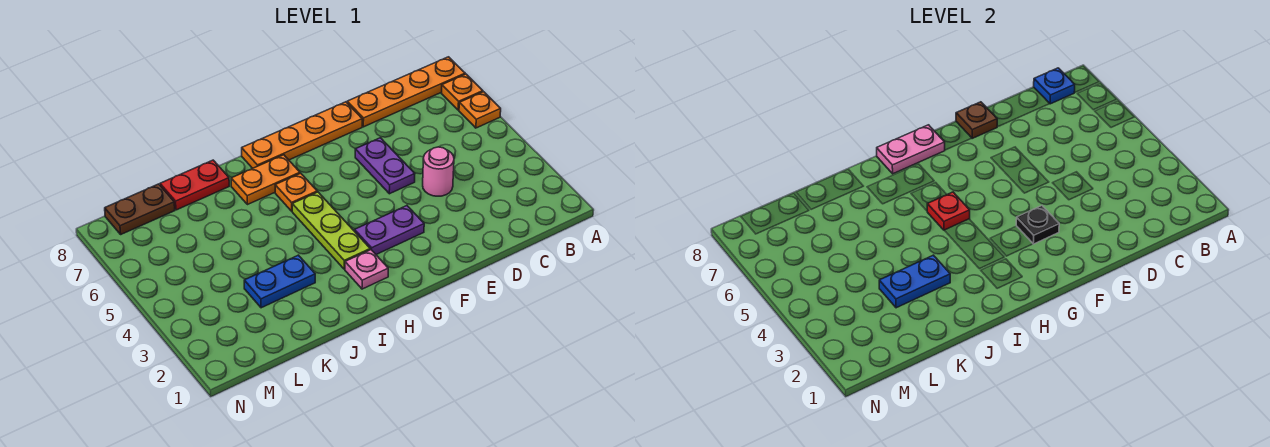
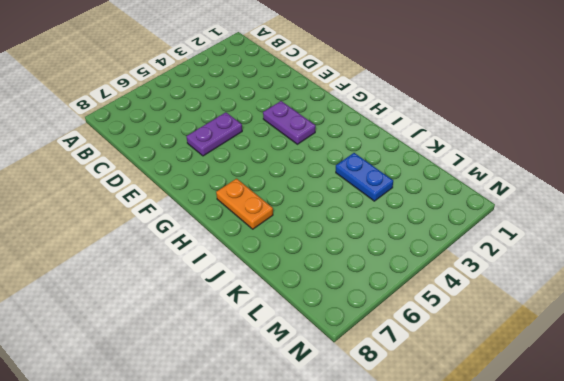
none -> orange 1x1 plate [459,92,501,128]
none -> orange 1x1 plate [442,74,483,110]
none -> orange 1x4 plate [347,57,465,127]

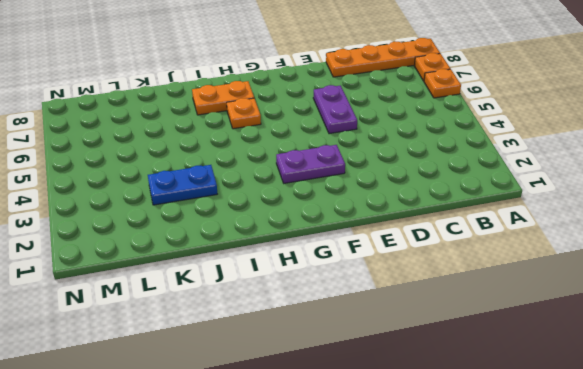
none -> pink 1x1 round brick [423,147,454,196]
none -> orange 1x4 plate [242,102,362,168]
none -> pink 1x1 plate [345,250,388,289]

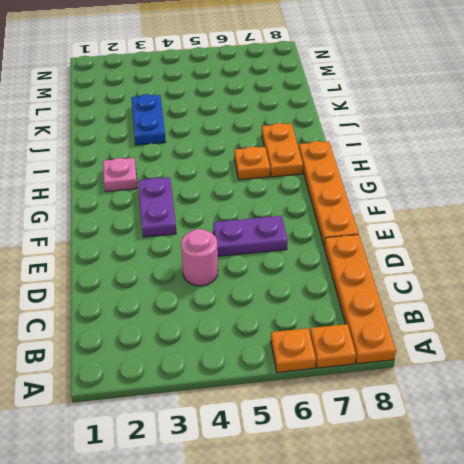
none -> lime 1x3 plate [292,192,370,269]
none -> red 1x2 plate [160,160,229,210]
none -> brown 1x2 plate [105,184,175,234]

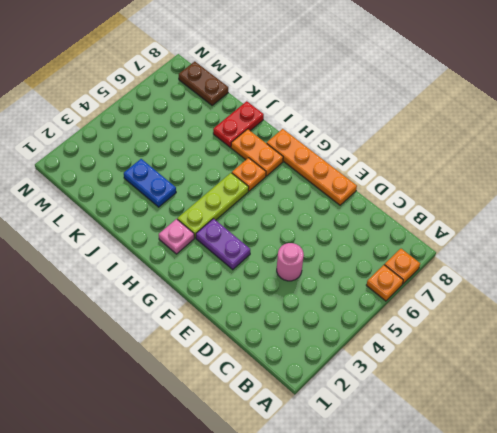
red 1x2 plate [213,101,264,147] -> red 1x2 plate turned to [160,160,229,210]
none -> orange 1x4 plate [347,57,465,127]
none -> purple 1x2 plate [355,138,415,194]
none -> blue 1x1 plate [1034,68,1075,104]

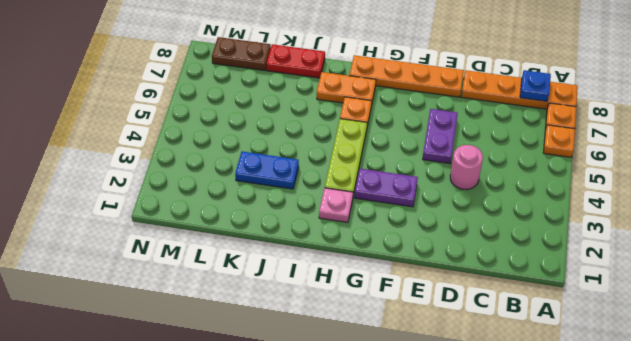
none -> brown 1x1 plate [956,102,997,138]
none -> black 1x1 plate [1016,206,1059,244]
none -> pink 1x2 plate [877,125,945,174]

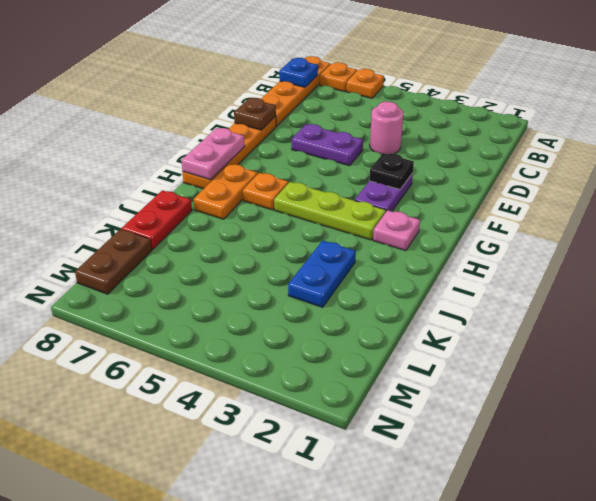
none -> red 1x1 plate [927,192,970,230]
none -> blue 1x2 plate [879,255,950,308]

